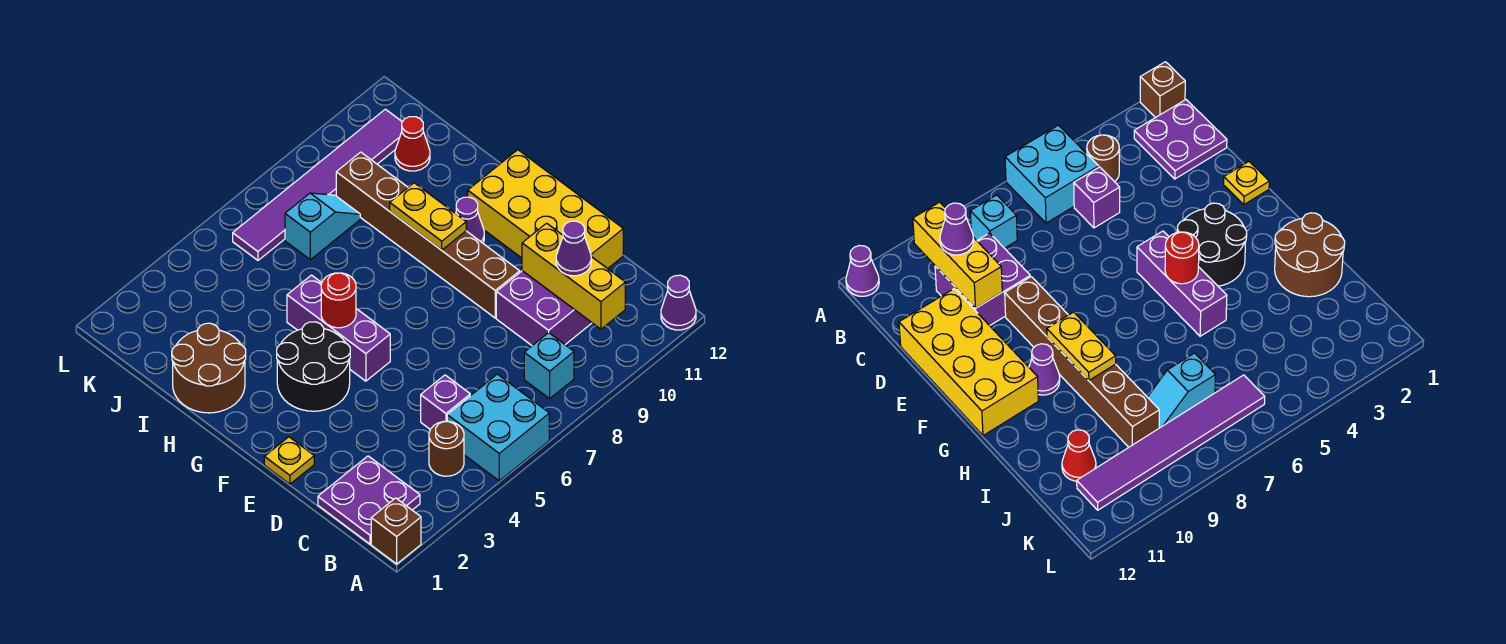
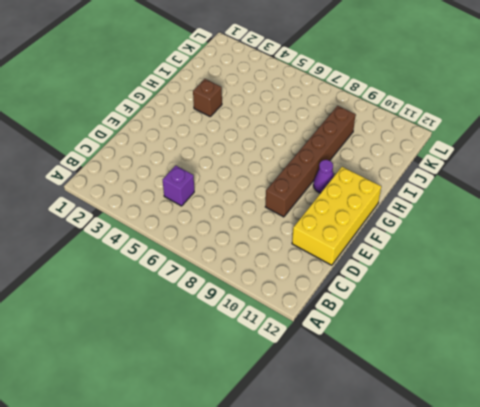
brown 1x1 brick [193,79,222,116] -> brown 1x1 brick moved to [371,498,421,564]
none -> cyan 2x2 brick [447,374,549,481]
none -> purple 1x1 cone [661,275,696,330]
none -> purple 2x2 plate [318,456,420,544]

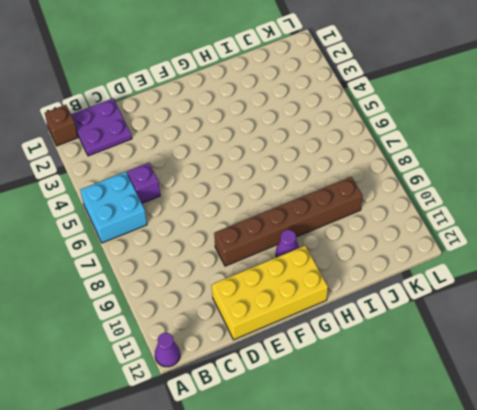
none -> brown 1x1 round brick [429,421,464,476]
none -> cyan 1x1 brick [524,333,574,399]
none -> purple 2x2 brick [496,271,592,346]

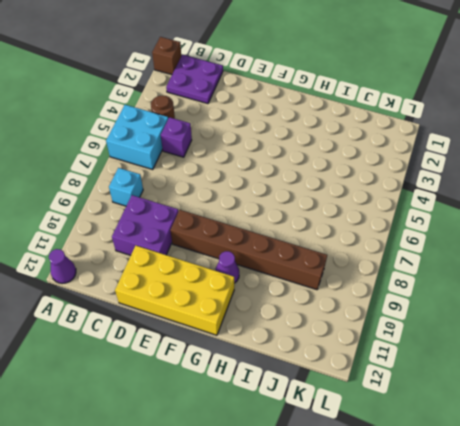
none -> yellow 1x1 plate [264,437,314,484]
none -> black 2x2 round brick [277,322,350,411]
none -> purple 1x3 brick [287,275,390,381]

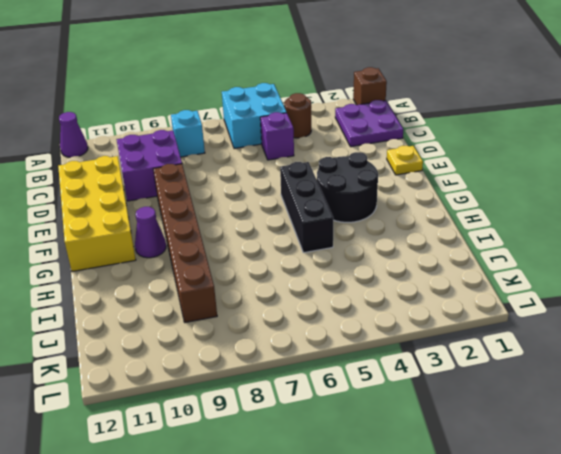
black 1x3 brick [280,162,333,253] -> purple 1x3 brick [287,275,390,381]
none -> brown 2x2 round brick [172,323,246,413]
none -> cyan 1x2 slope [285,193,360,260]
none -> red 1x1 cone [395,117,430,171]

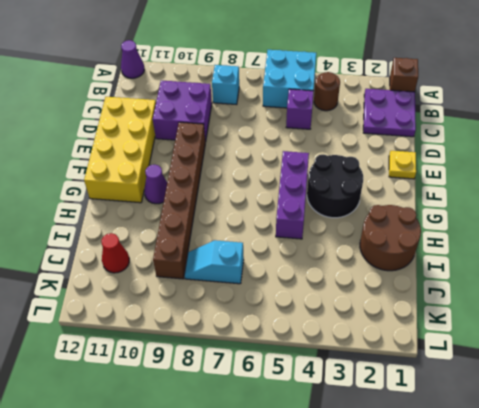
none -> purple 1x6 tile [233,109,402,260]
none -> yellow 1x3 brick [522,223,625,329]
none -> red 1x1 round brick [321,273,356,328]

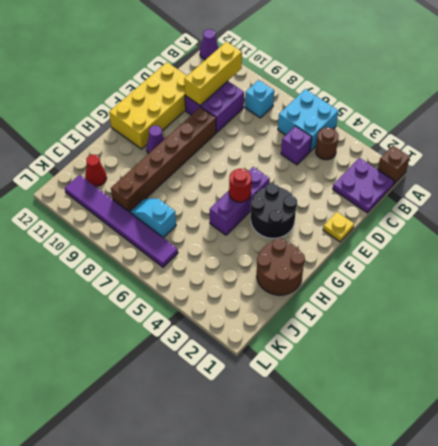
none -> yellow 1x2 plate [390,183,466,250]
none -> purple 1x1 cone [556,221,591,276]

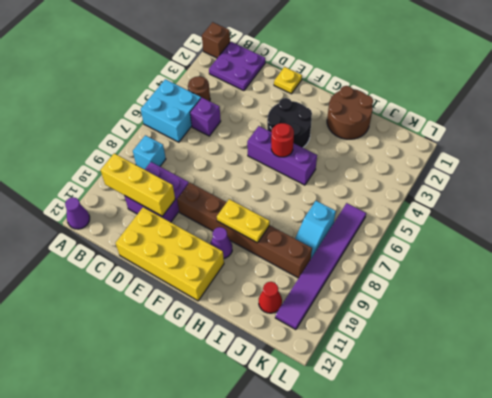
none -> purple 1x1 cone [556,221,591,276]

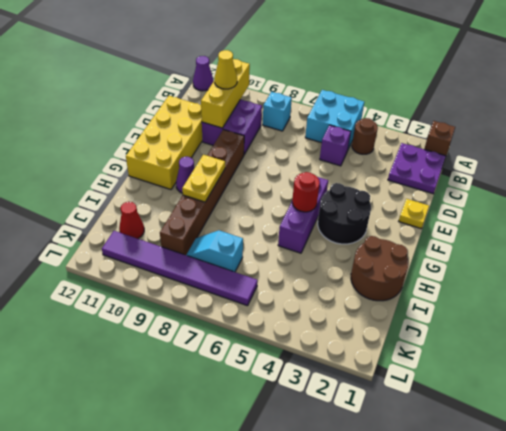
yellow 1x1 cone [214,50,237,89] -> purple 1x1 cone [556,221,591,276]

